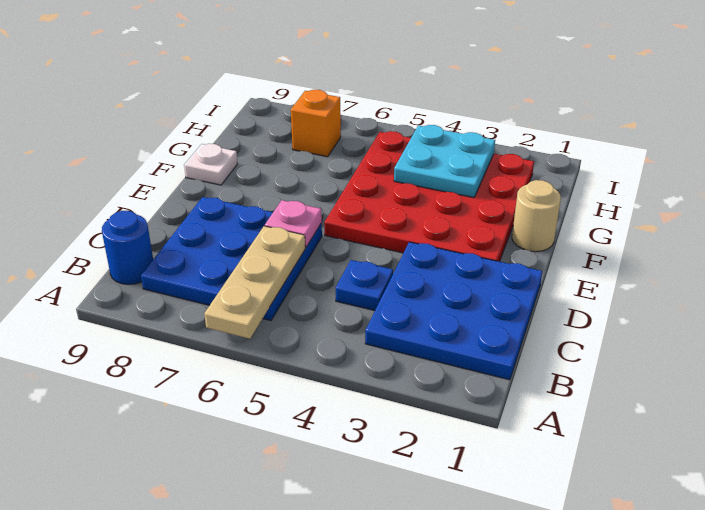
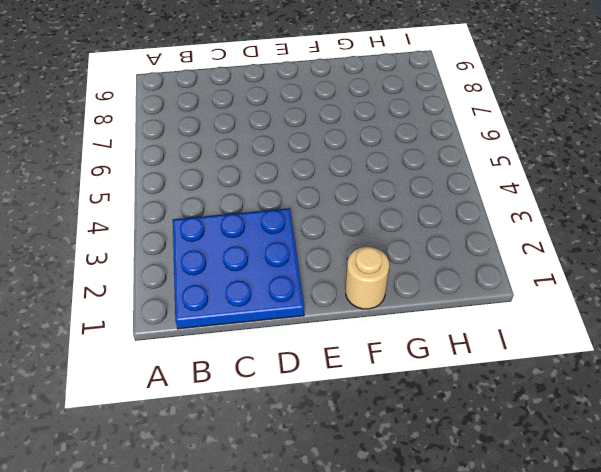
none -> blue 3x3 plate [141,197,322,321]
none -> blue 1x1 round brick [102,211,153,284]

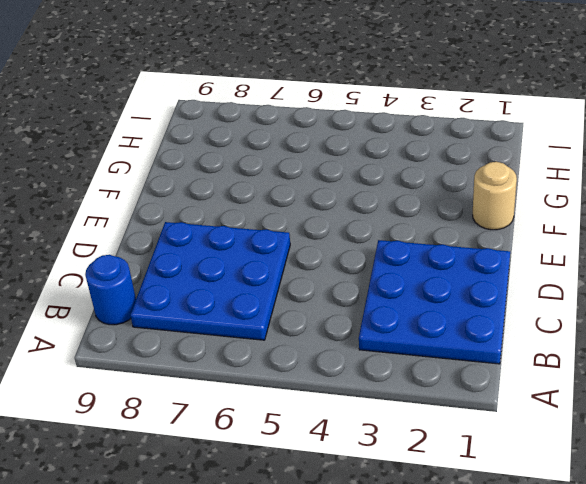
none -> blue 1x1 plate [336,260,393,311]
none -> red 4x4 plate [324,131,534,262]

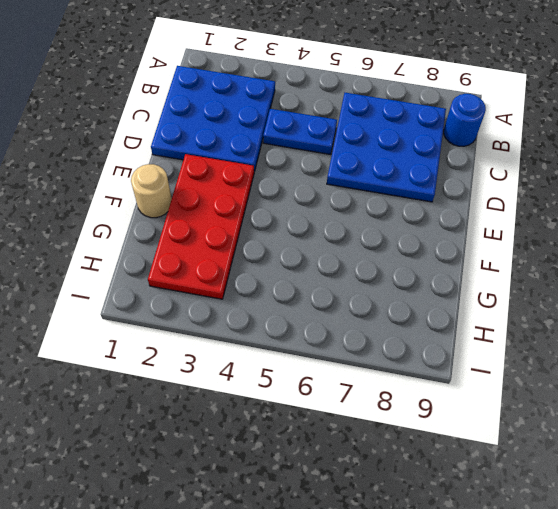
blue 1x2 plate [263,109,337,155] -> blue 1x1 plate [336,260,393,311]
red 2x4 plate [148,154,254,299] -> red 4x4 plate [324,131,534,262]
none -> white 1x1 plate [184,144,238,185]
none -> orange 1x1 brick [291,90,341,157]

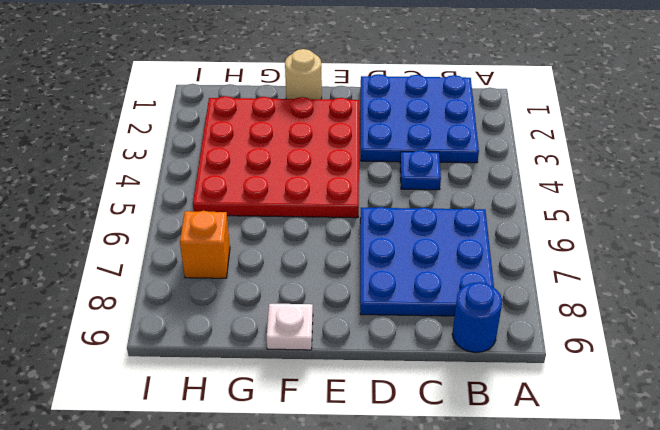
none -> tan 1x3 plate [204,226,305,339]
none -> pink 1x1 plate [265,200,322,248]

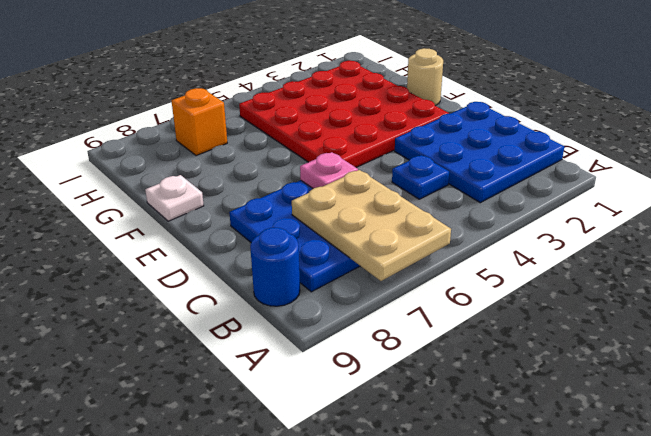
tan 2x3 plate [292,170,451,281] -> tan 1x3 plate [204,226,305,339]
none -> cyan 2x2 plate [394,125,495,198]

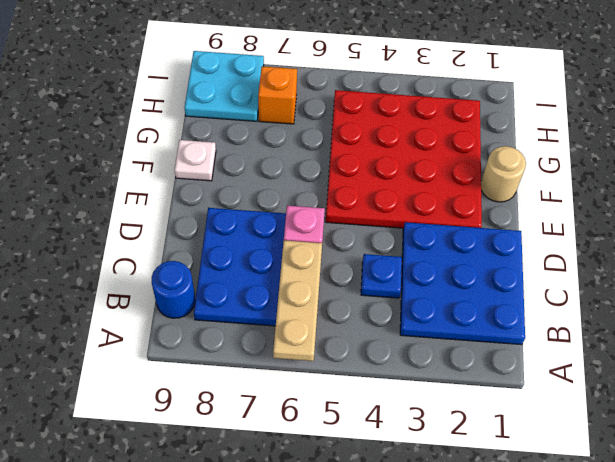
cyan 2x2 plate [185,51,264,121] -> cyan 2x2 plate moved to [394,125,495,198]

